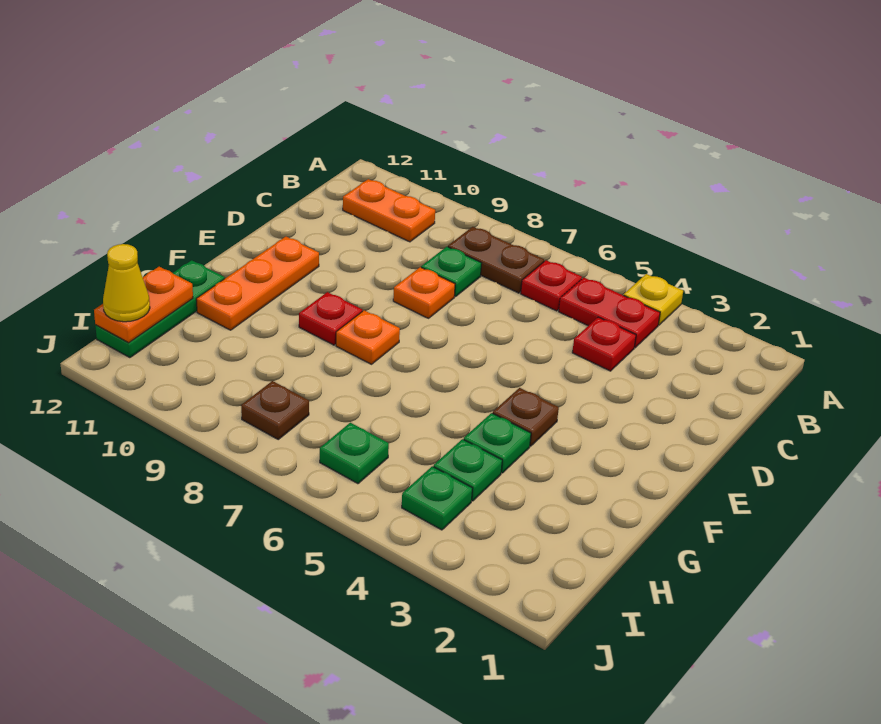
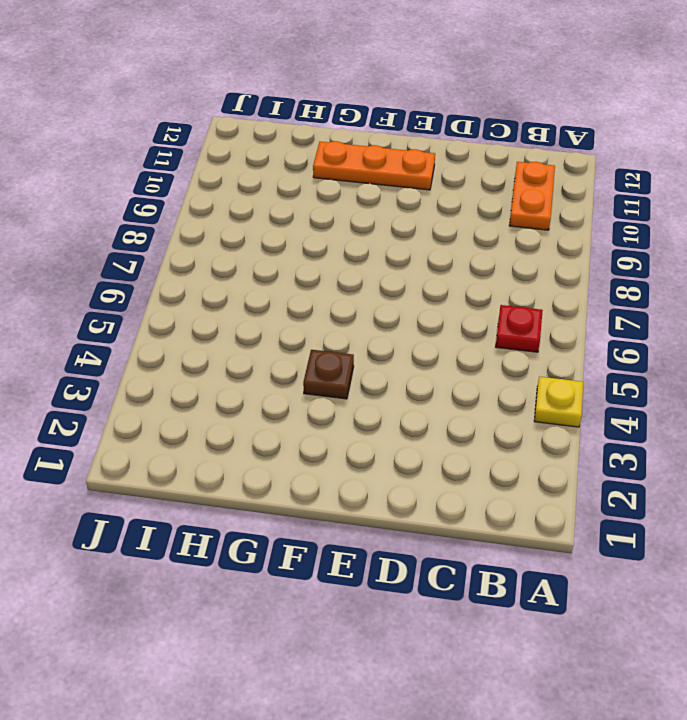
none -> red 1x2 plate [559,278,660,348]
none -> brown 1x2 plate [448,227,544,293]
none -> red 1x1 plate [572,317,636,371]

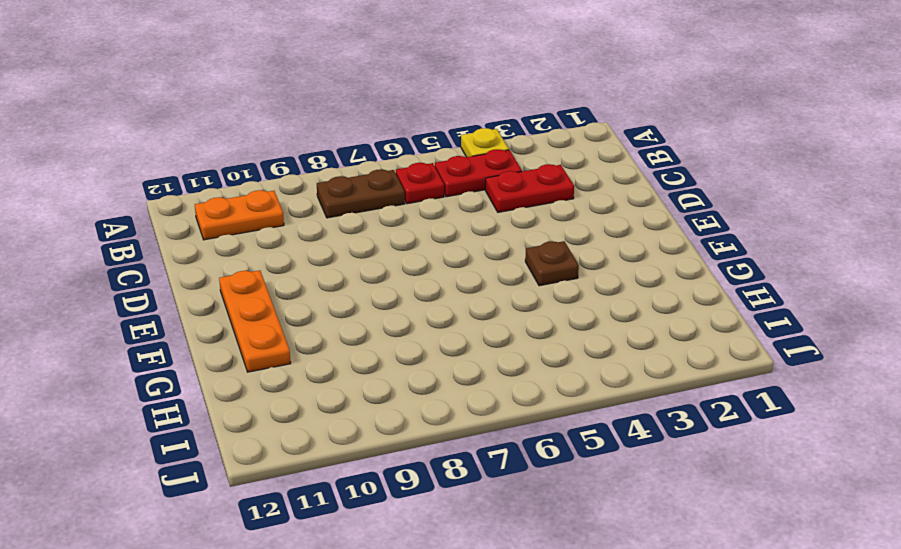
red 1x2 plate [485,164,574,212] -> red 1x1 plate [572,317,636,371]
none -> green 1x1 plate [421,247,482,297]
none -> orange 1x1 plate [393,267,455,318]
none -> orange 1x1 plate [336,310,400,364]

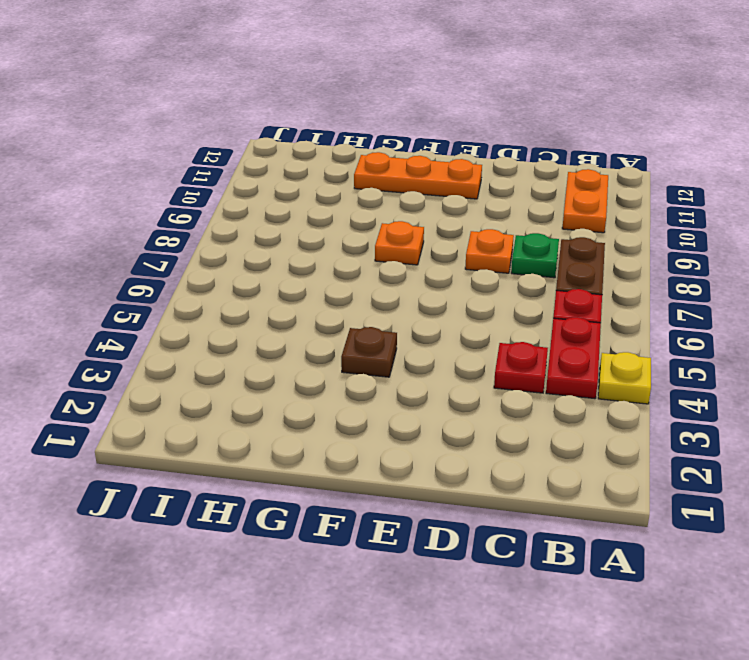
none -> red 1x1 plate [299,292,362,345]
none -> green 1x1 plate [464,413,531,473]
none -> green 1x3 plate [95,260,225,358]

